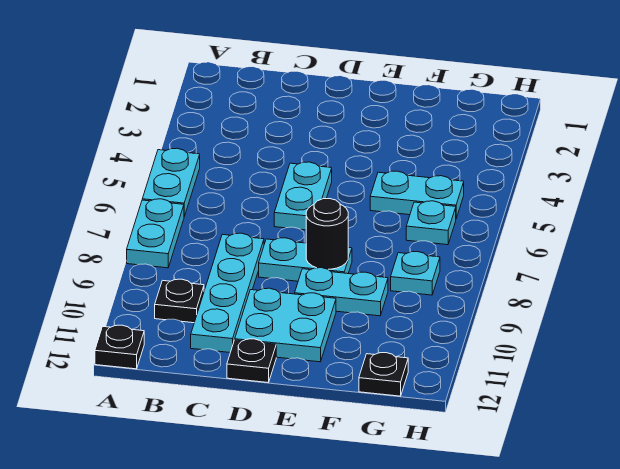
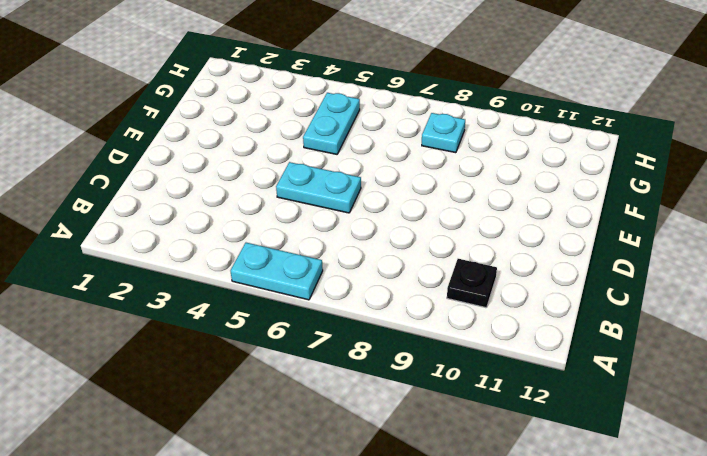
none -> cyan 1x2 plate [127,199,184,268]
none -> black 1x1 plate [95,325,144,369]
none -> cyan 1x4 plate [191,233,264,352]

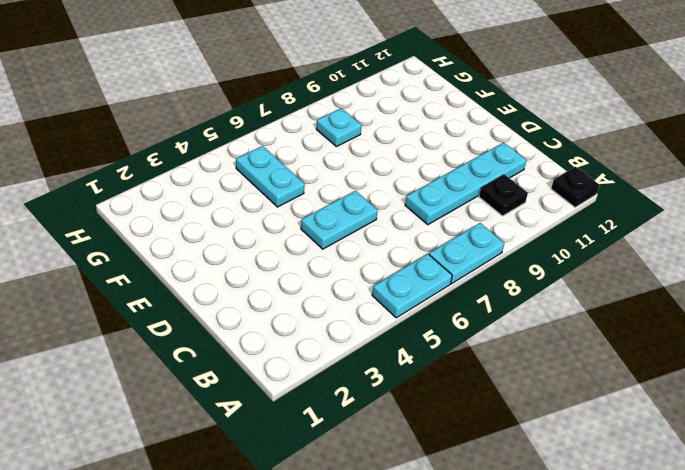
none -> cyan 1x2 plate [259,238,352,281]
none -> cyan 2x2 plate [235,288,336,362]
none -> black 1x1 plate [227,339,276,383]

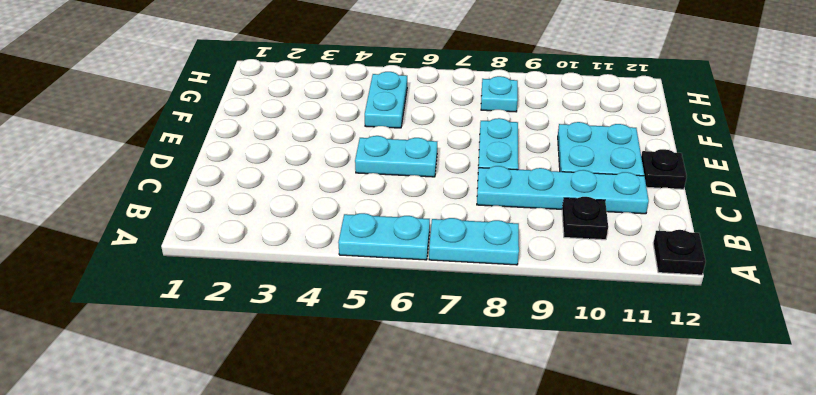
none -> cyan 1x2 plate [295,268,388,316]
none -> cyan 1x1 plate [406,201,456,245]
none -> black 1x1 plate [359,353,408,396]

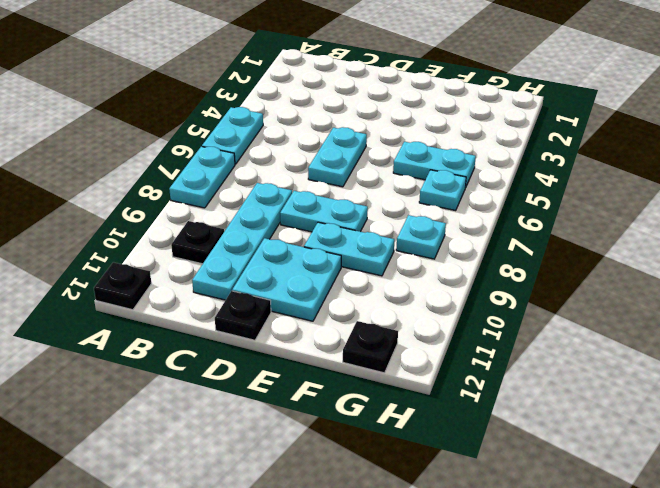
none -> black 1x1 round brick [306,199,348,269]

